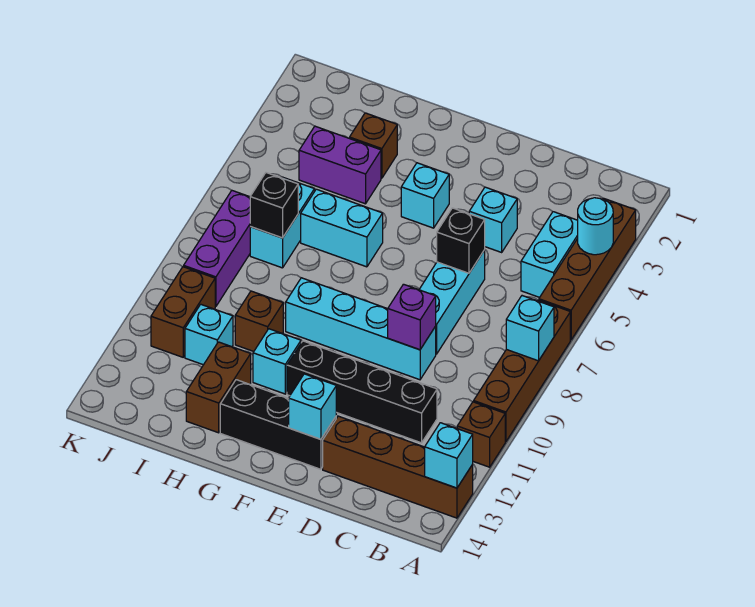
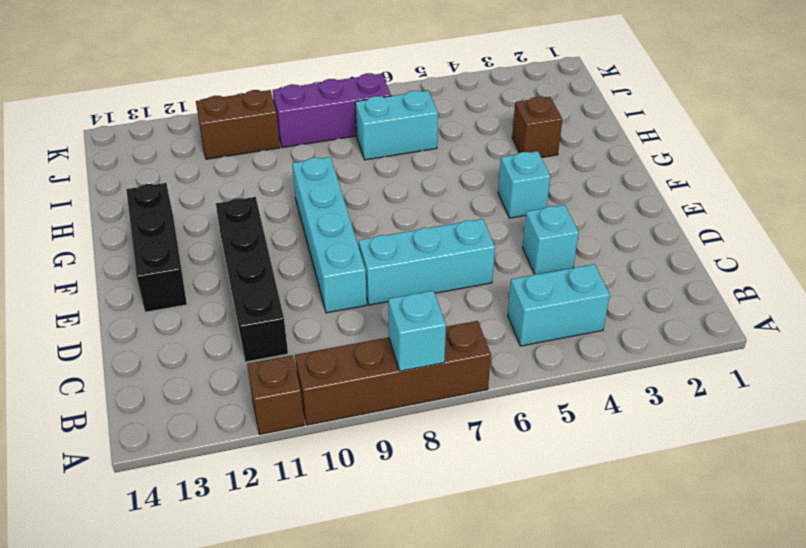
none -> brown 1x4 brick [539,198,636,340]
none -> brown 1x4 brick [323,416,473,518]
none -> cyan 1x2 brick [301,189,383,267]

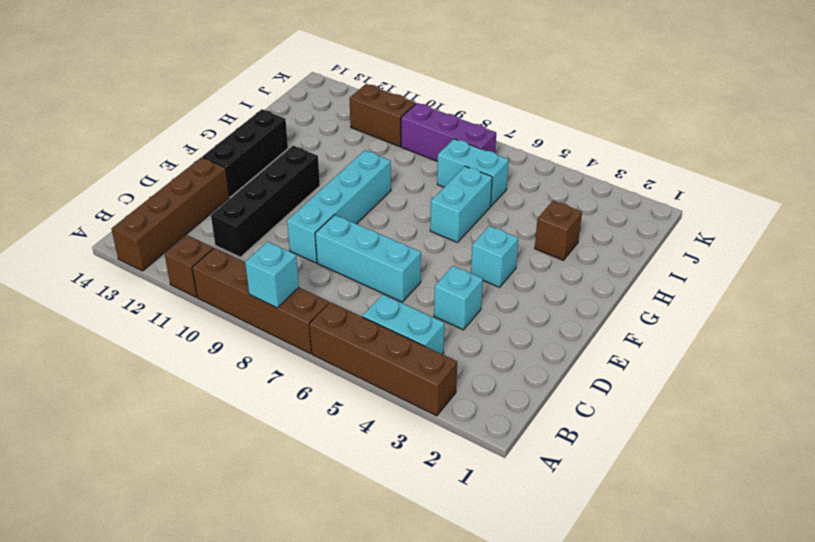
none -> cyan 1x1 brick [253,329,301,394]
none -> purple 1x2 brick [299,126,381,204]
none -> brown 1x1 brick [235,291,283,351]

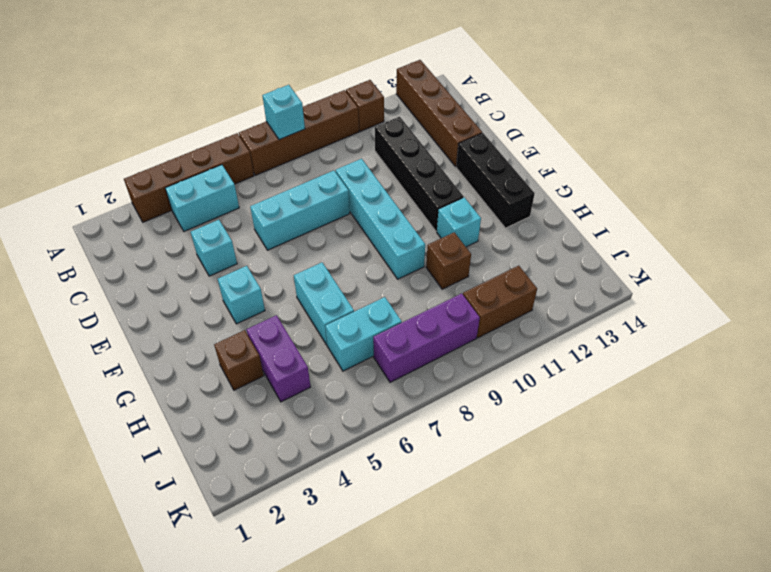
none -> brown 1x2 brick [186,342,251,433]
none -> cyan 1x1 brick [185,304,233,365]
none -> cyan 1x1 round brick [578,198,613,255]

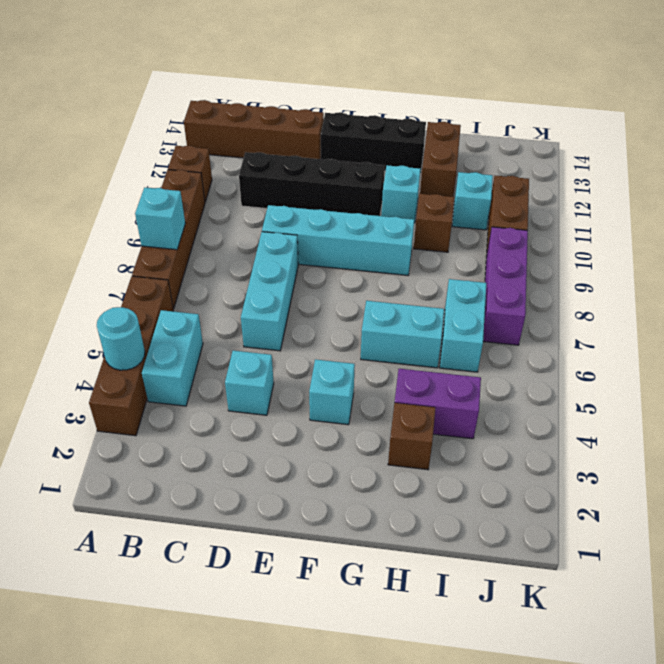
none -> cyan 1x1 brick [425,423,473,488]
none -> black 1x1 brick [437,208,485,273]
none -> purple 1x1 brick [388,284,436,350]

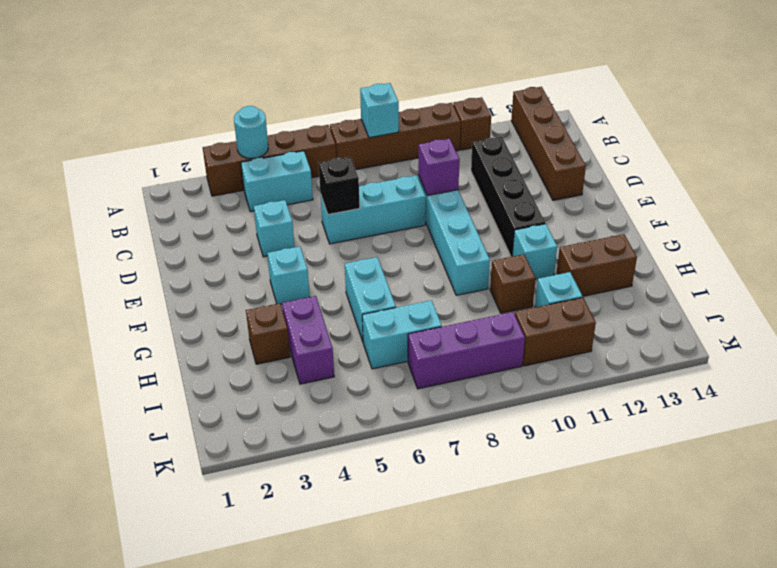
none -> black 1x3 brick [220,380,336,469]
none -> cyan 1x1 brick [425,423,473,488]
none -> cyan 1x1 brick [289,374,336,439]

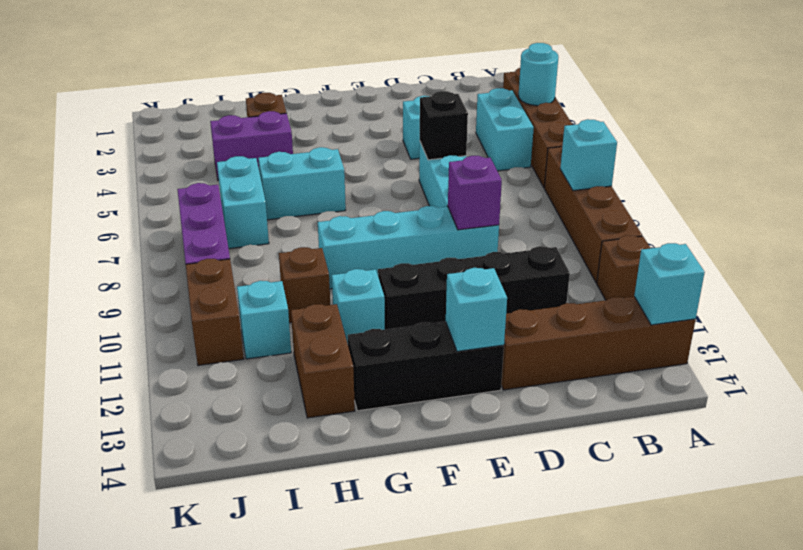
none -> cyan 1x1 brick [401,163,449,228]
none -> black 1x1 brick [250,173,298,238]

